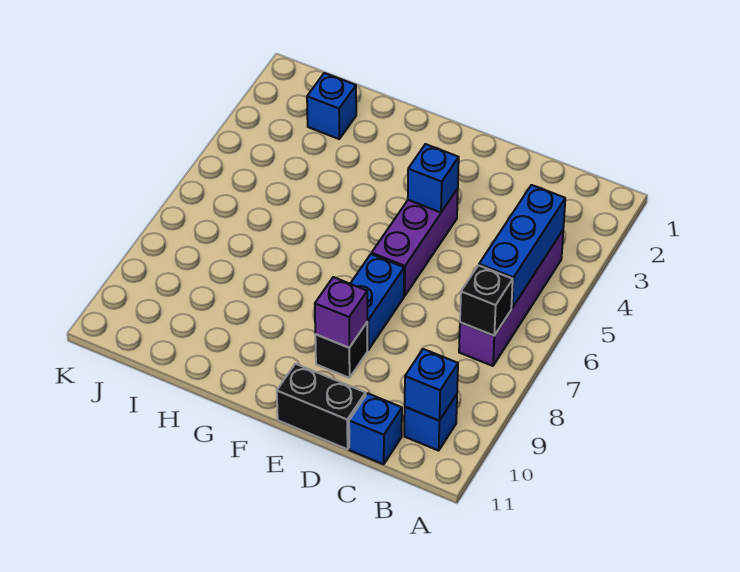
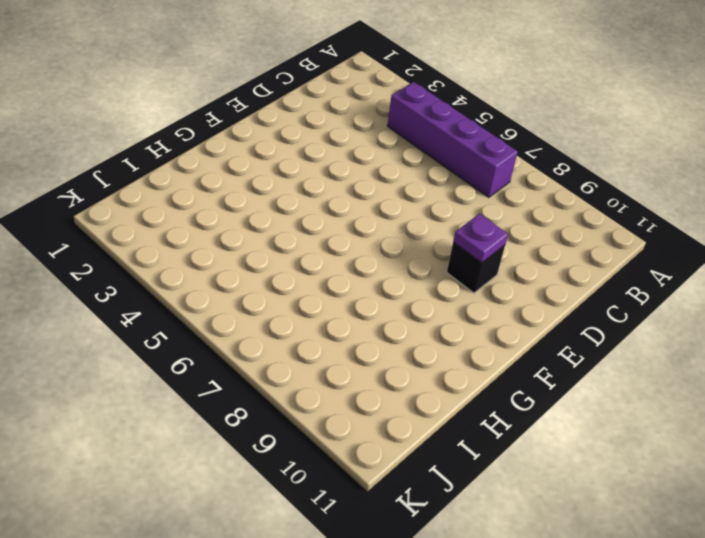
purple 1x1 plate [453,214,508,263] -> purple 1x1 brick [315,277,367,348]
none -> blue 1x1 brick [404,395,457,451]
none -> blue 1x1 brick [349,393,402,464]
none -> black 1x2 brick [277,364,366,449]

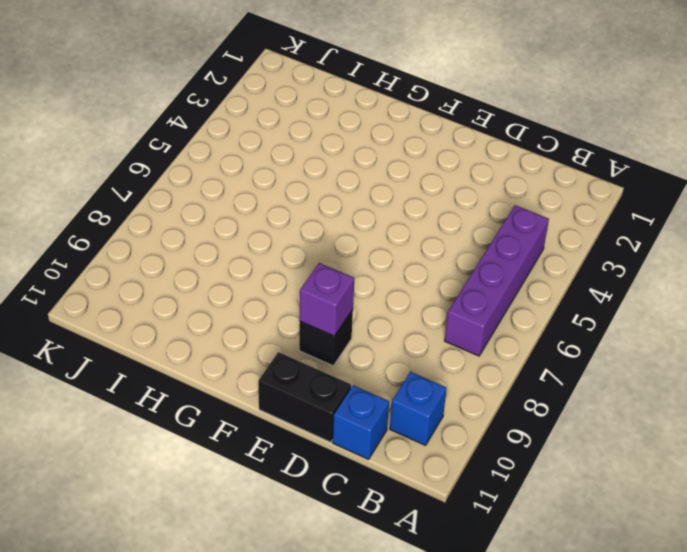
none -> purple 1x3 brick [372,189,458,296]
none -> blue 1x2 brick [350,254,404,350]
none -> blue 1x1 brick [307,73,356,139]

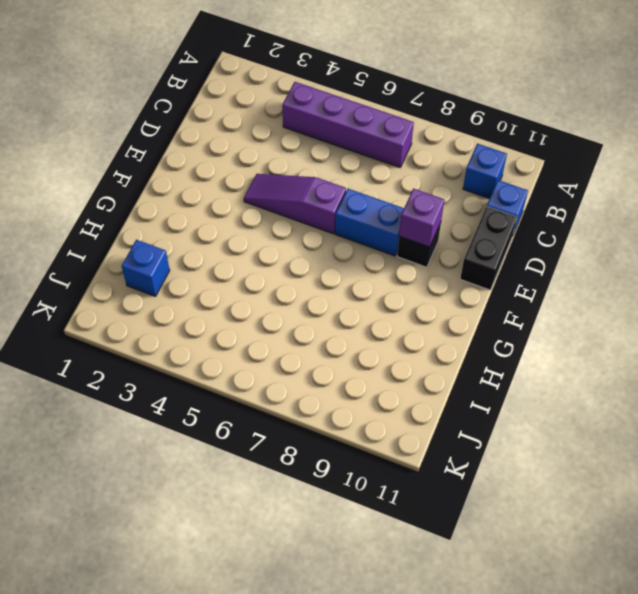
purple 1x3 slope [244,174,346,234] -> purple 1x3 brick [372,189,458,296]
none -> blue 1x3 brick [479,185,565,308]
none -> black 1x1 brick [460,265,513,336]
none -> blue 1x1 brick [405,349,458,421]

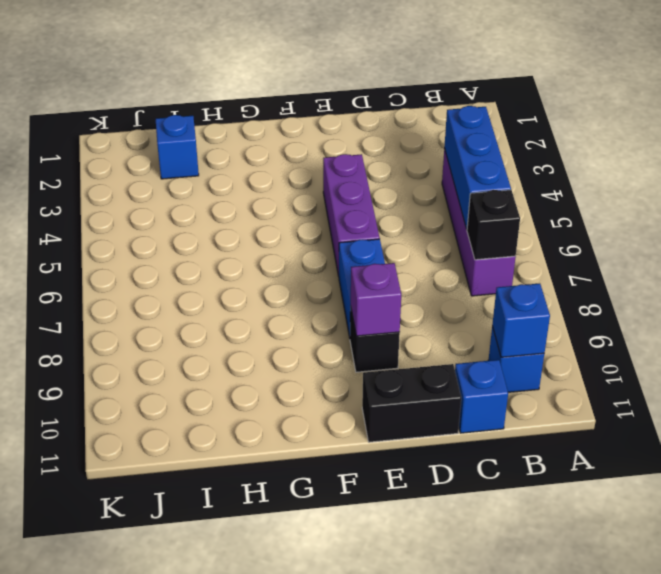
none -> blue 1x1 brick [408,144,459,212]

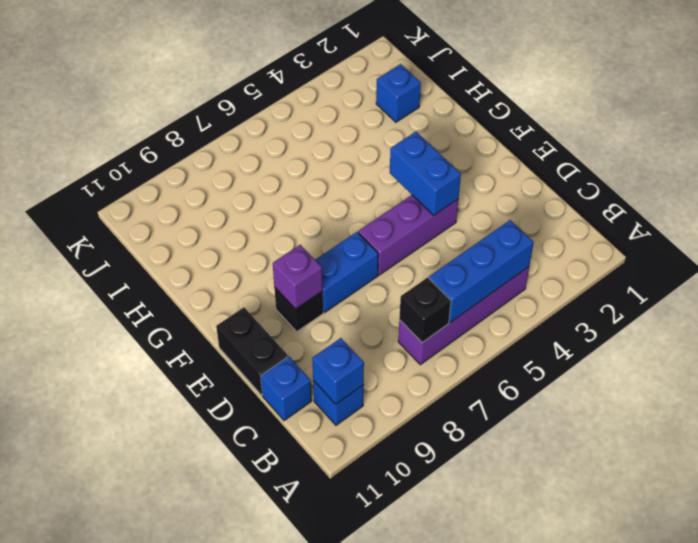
blue 1x2 brick [390,132,461,215] -> blue 1x1 brick [408,144,459,212]

